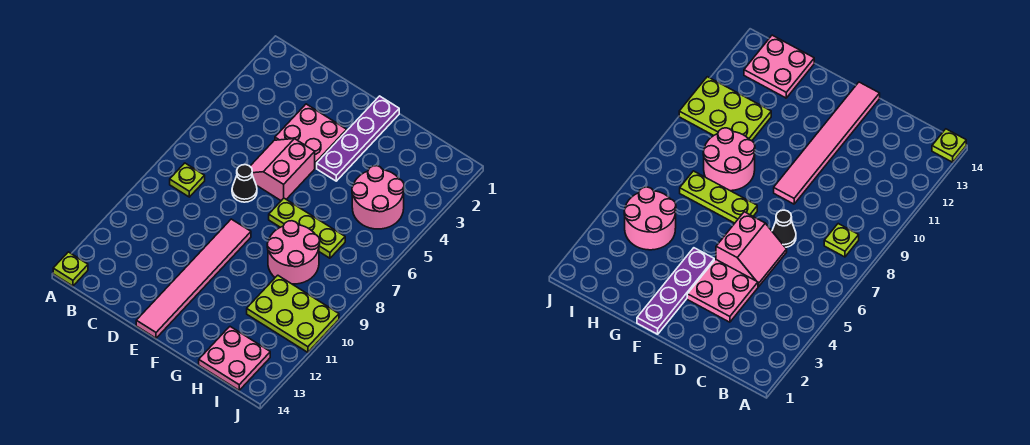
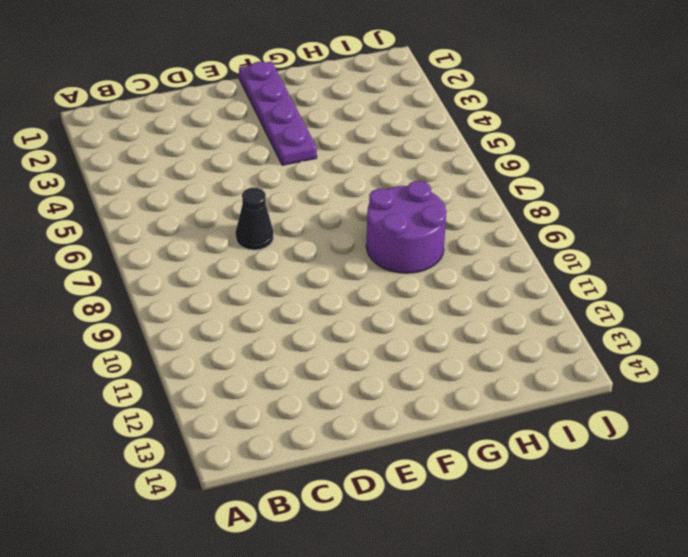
purple 2x2 round brick [366,181,446,273] -> pink 2x2 round brick [267,221,320,284]
none -> lime 1x1 plate [53,252,88,286]
none -> lime 1x1 plate [170,163,205,197]
none -> pink 2x2 plate [275,104,347,168]

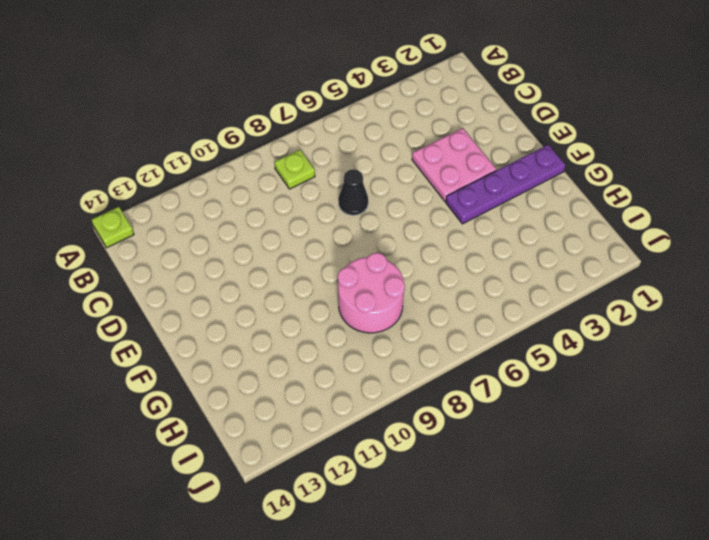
none -> pink 2x2 slope [250,139,315,201]
none -> pink 1x6 tile [136,219,251,338]
none -> lime 1x3 plate [269,198,345,258]

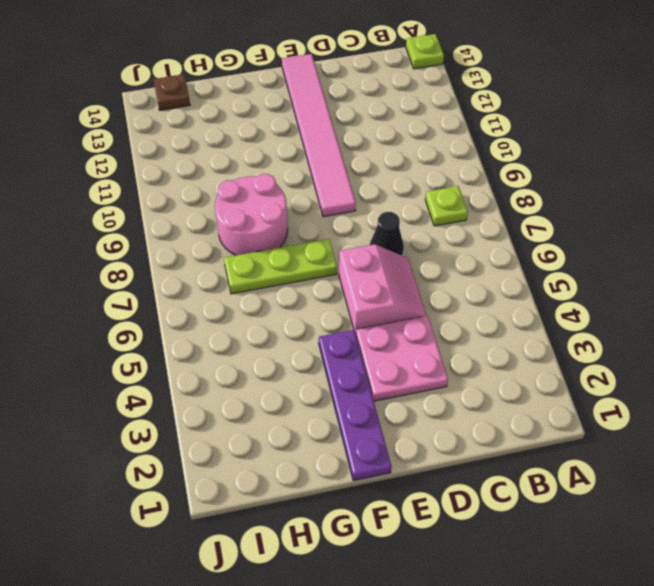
brown 1x1 plate [154,74,190,110] -> pink 2x2 plate [199,327,270,390]
none -> pink 2x2 round brick [352,166,404,229]
none -> lime 2x3 plate [247,275,339,352]

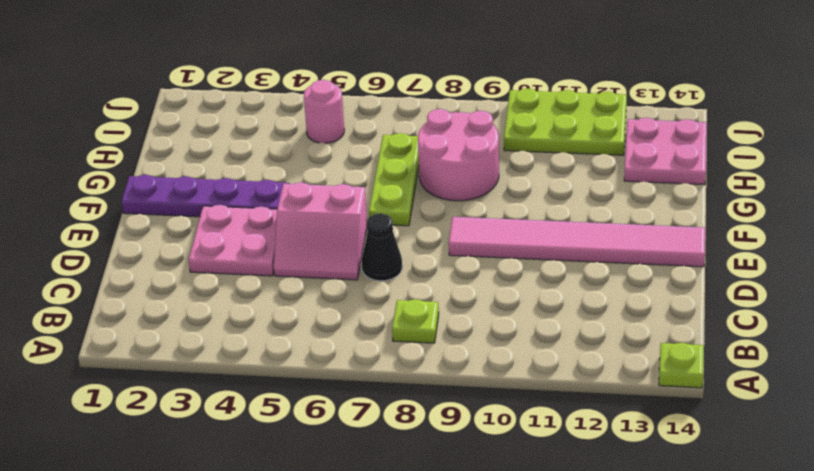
pink 1x1 round brick [304,80,344,143] -> pink 2x2 round brick [352,166,404,229]
lime 2x3 plate [504,89,627,155] -> lime 2x3 plate turned to [247,275,339,352]

